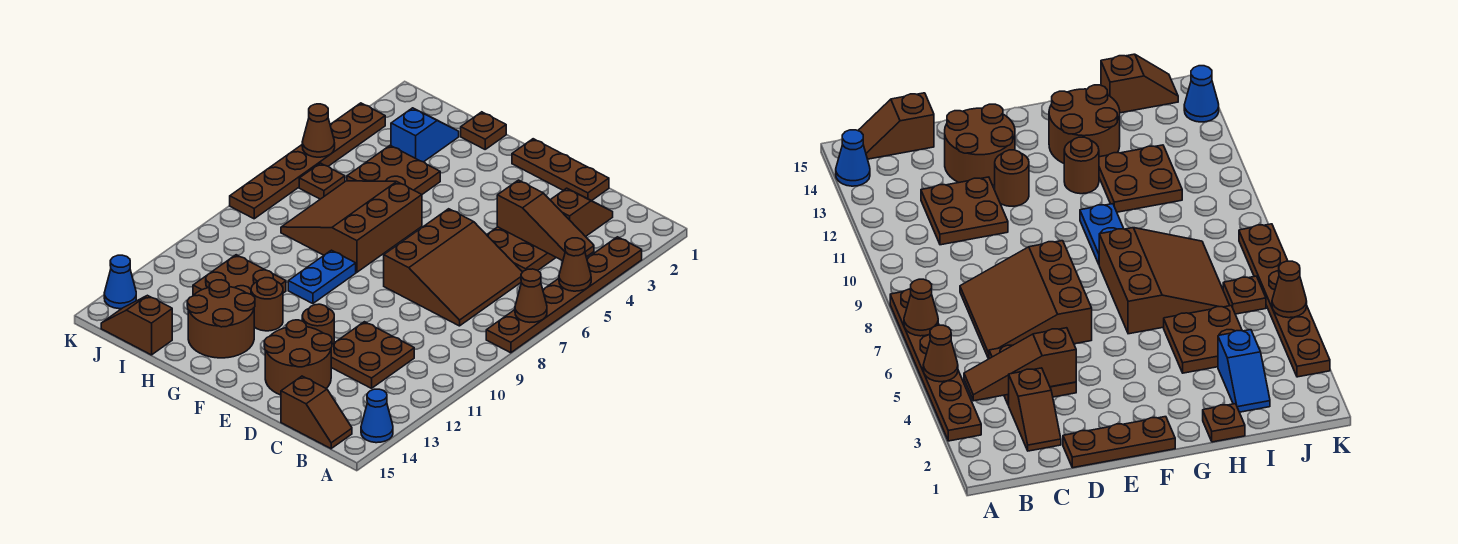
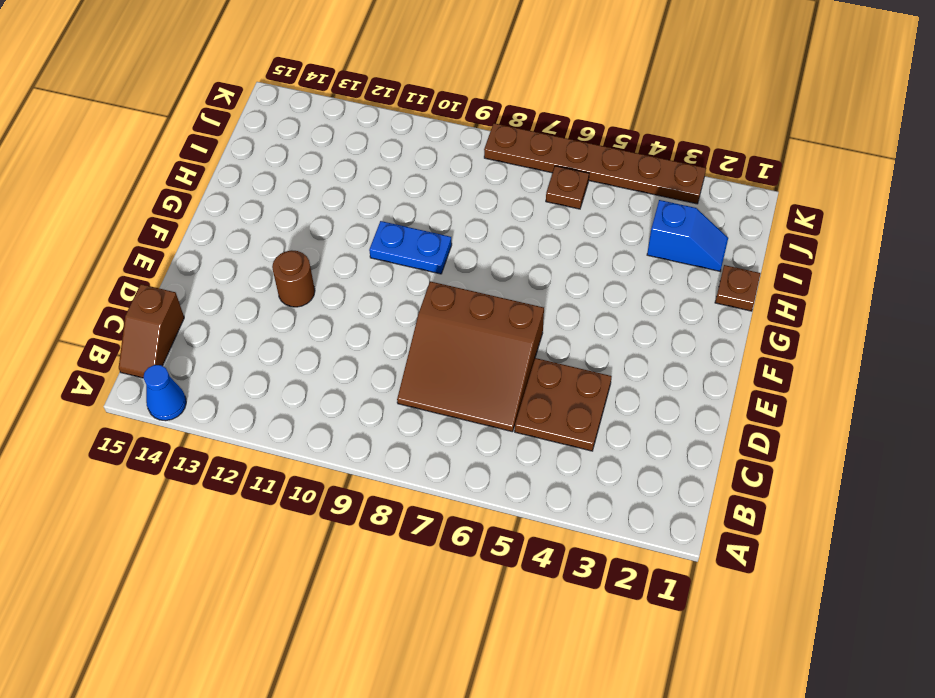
none -> brown 1x6 plate [486,237,642,353]
none -> brown 1x2 slope [551,188,613,237]
none -> brown 2x2 plate [331,322,414,388]

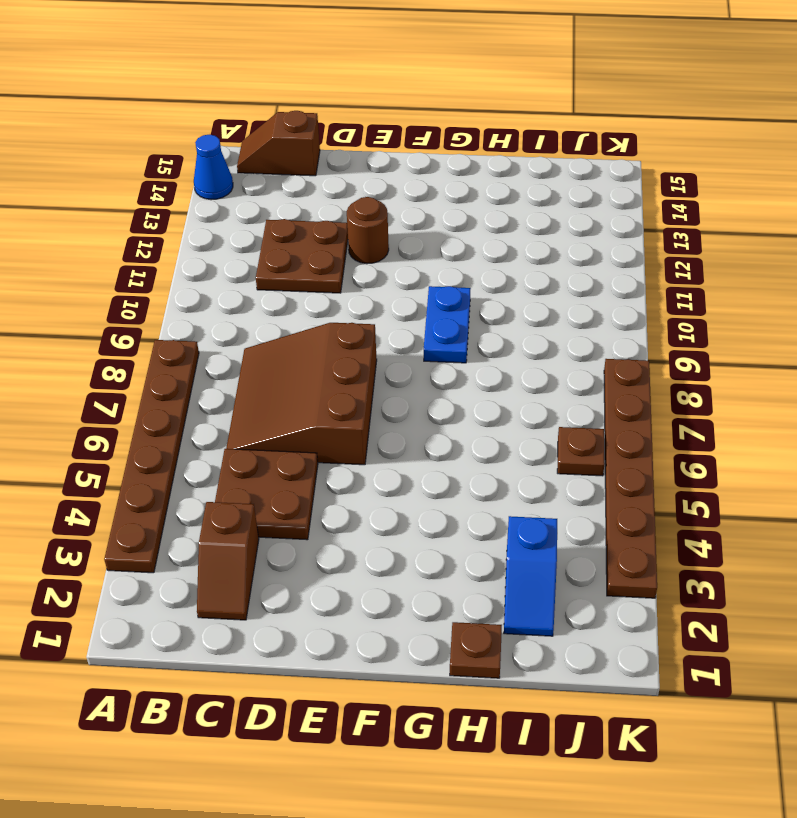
none -> brown 1x3 plate [512,139,609,201]
none -> brown 2x2 round brick [264,320,332,395]
none -> brown 3x3 slope [281,181,422,272]

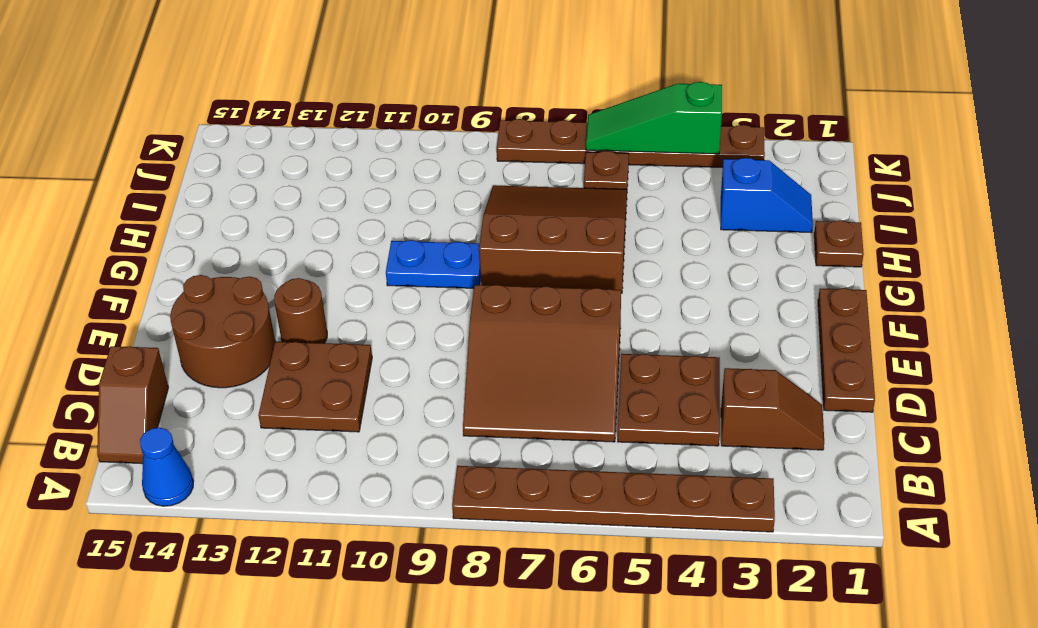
green 1x3 slope [586,82,722,154] -> brown 1x1 cone [302,104,335,157]
none -> brown 1x1 round brick [251,278,283,331]
none -> brown 2x2 round brick [187,280,255,358]
none -> brown 2x2 plate [347,145,440,195]

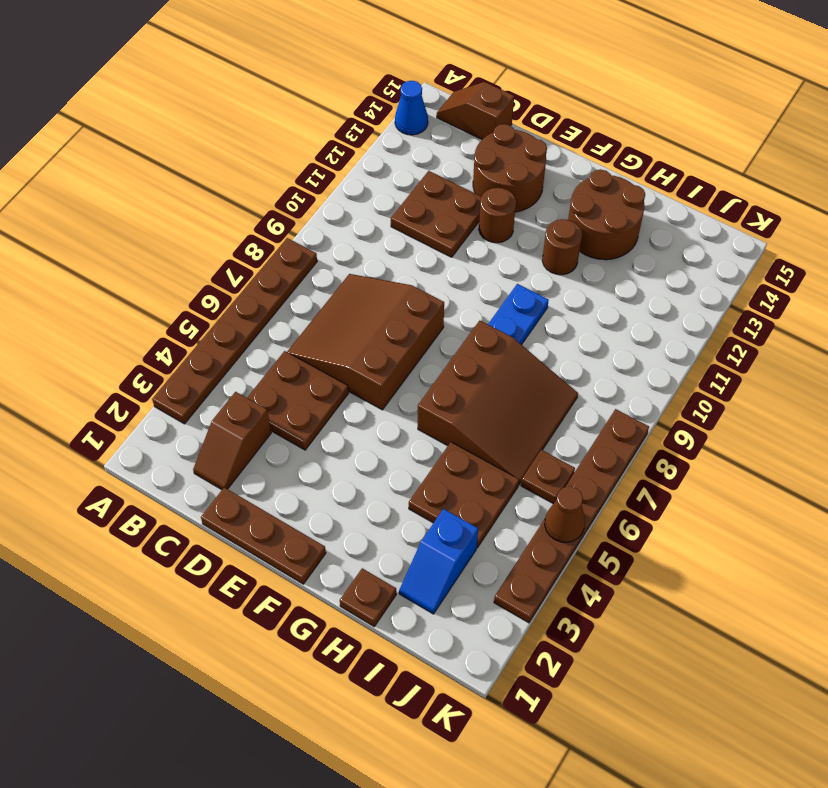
none -> brown 2x2 plate [193,255,286,295]
none -> brown 1x2 slope [101,295,172,355]
none -> blue 1x1 cone [104,255,136,309]

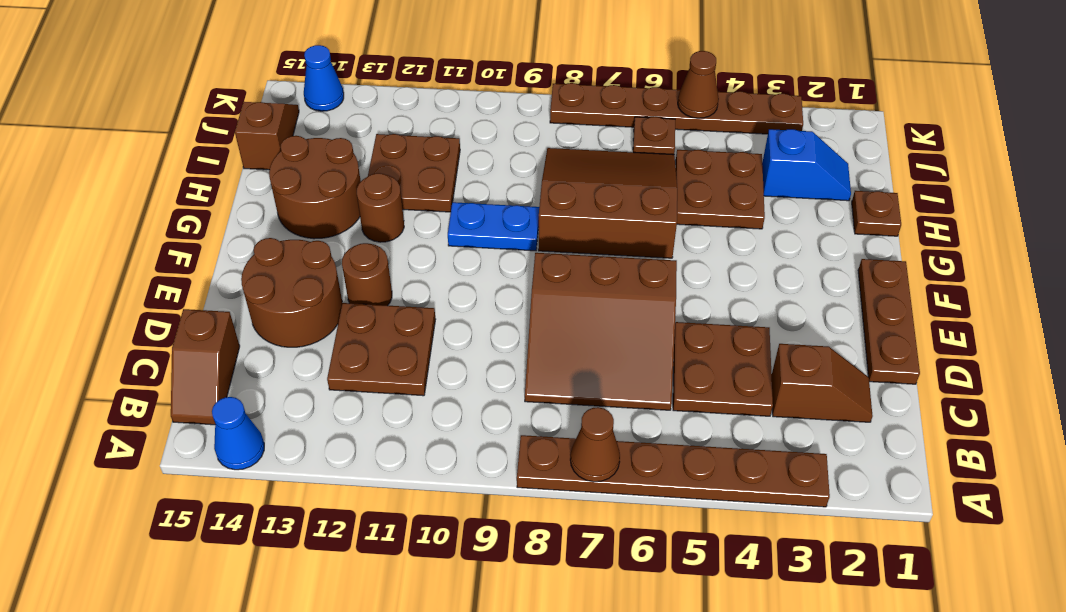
none -> brown 1x1 cone [559,238,591,291]
none -> brown 1x3 slope [497,180,594,261]

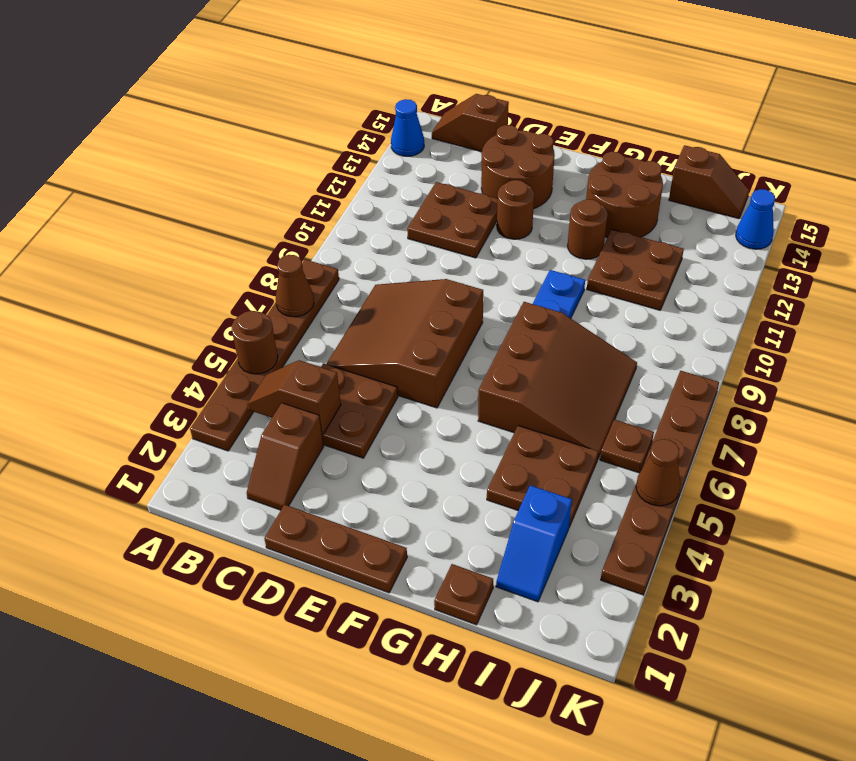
brown 1x1 round brick [232,311,278,374] -> brown 1x1 cone [559,238,591,291]
brown 1x2 slope [247,360,341,435] -> brown 1x3 slope [497,180,594,261]

